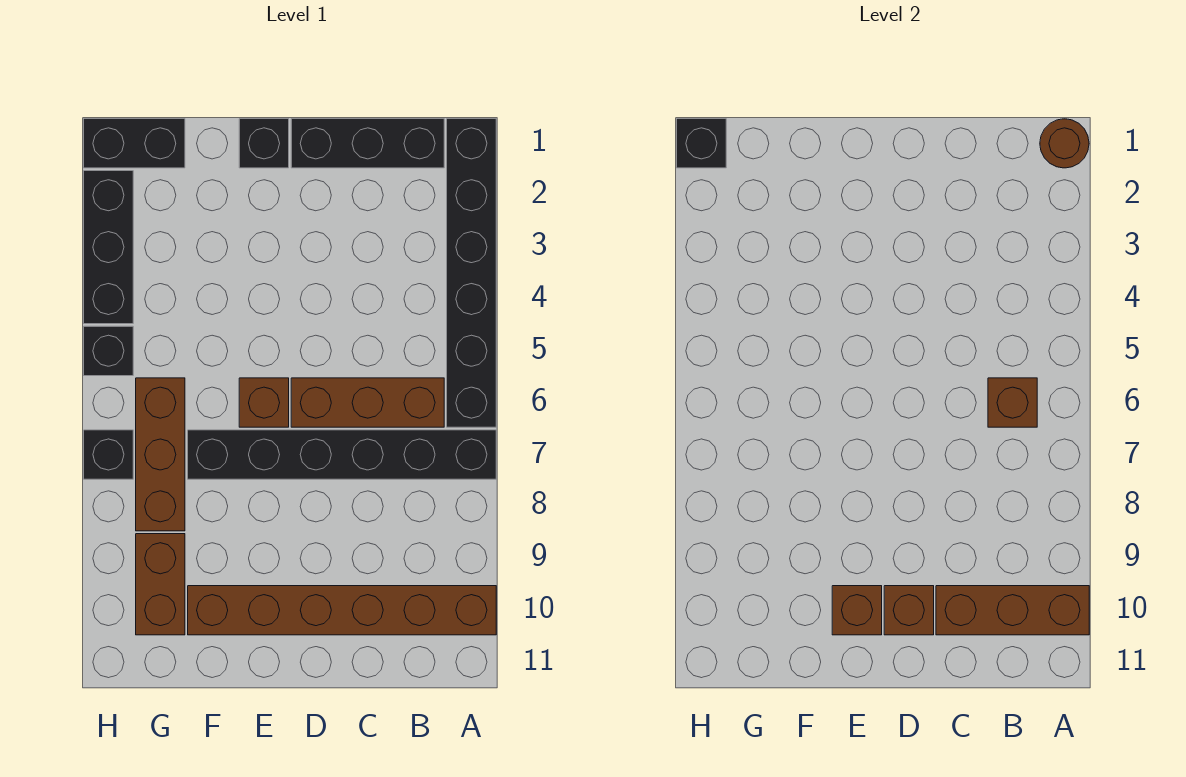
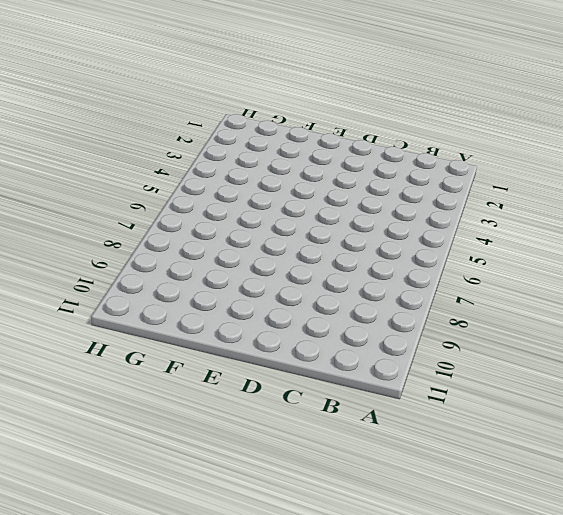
none -> black 1x6 brick [447,119,496,427]
none -> black 1x6 brick [188,430,496,479]
none -> brown 1x6 brick [188,586,496,635]

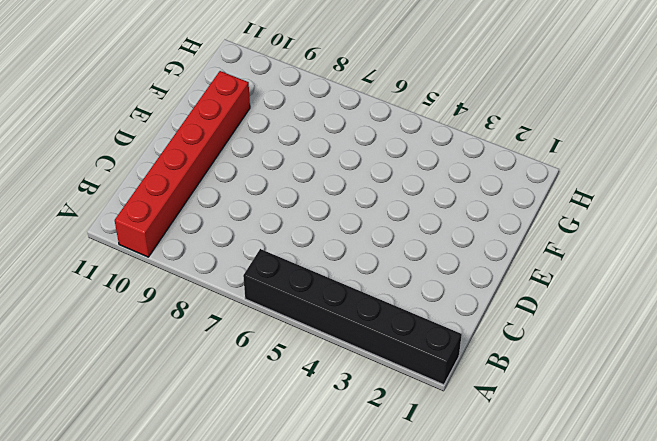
red 1x6 brick [115,71,250,257] -> brown 1x6 brick [188,586,496,635]
none -> black 1x6 brick [188,430,496,479]
none -> black 1x3 brick [291,119,444,168]
none -> brown 1x3 brick [291,378,444,427]

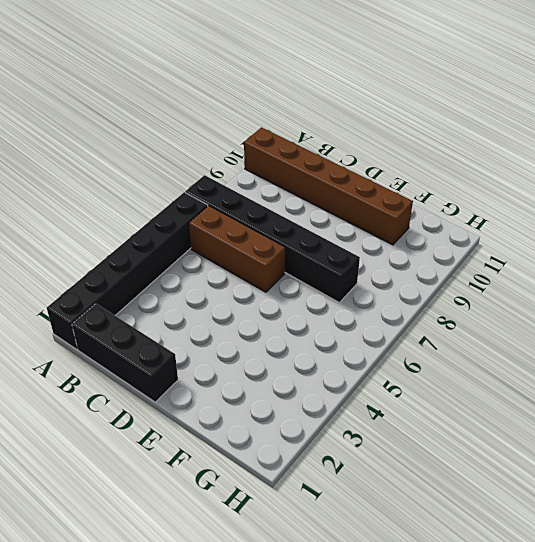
none -> black 1x1 brick [239,119,289,168]
none -> brown 1x1 brick [239,378,289,427]
none -> black 1x2 brick [84,119,185,168]

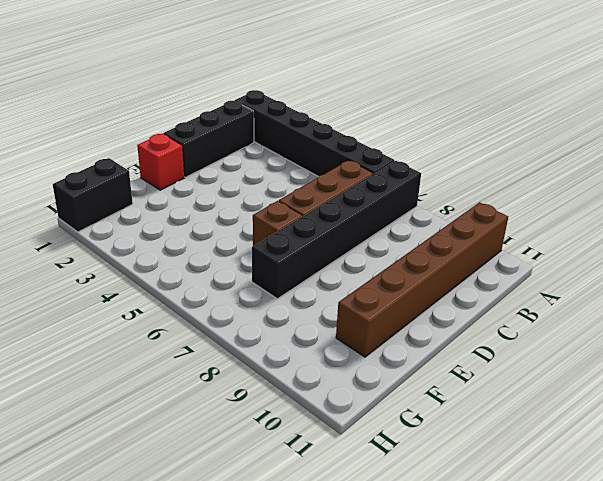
red 1x1 brick [137,134,184,190] -> black 1x1 brick [239,119,289,168]
none -> brown 1x3 brick [136,378,185,531]
none -> brown 1x2 brick [136,534,185,635]
none -> black 1x3 brick [84,171,133,324]

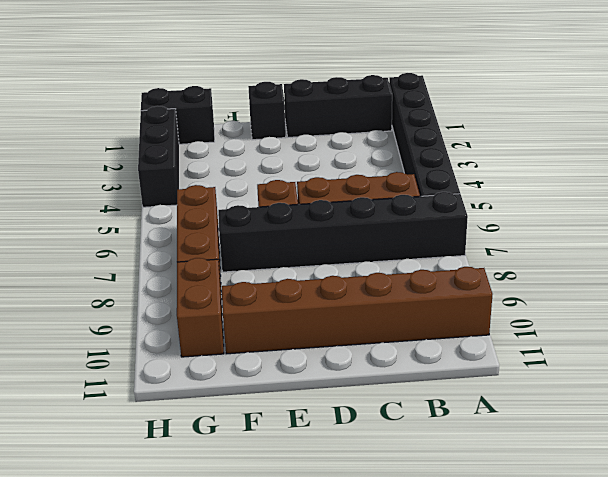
none -> black 1x1 brick [84,326,133,376]
none -> black 1x1 brick [84,430,133,479]
none -> brown 1x1 round brick [1040,119,1089,168]

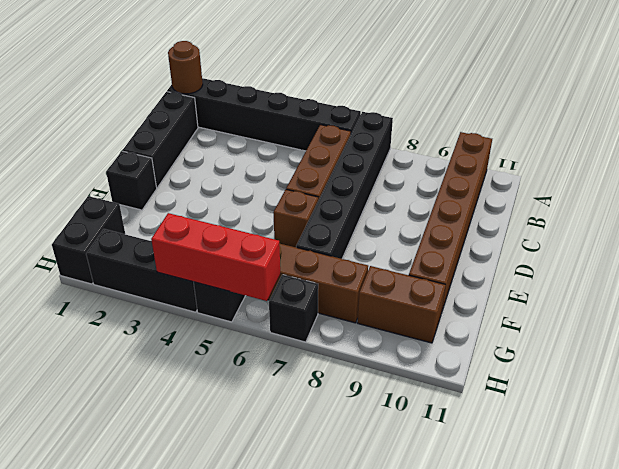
red 1x3 brick [151,213,280,301] -> none
none -> brown 1x3 brick [936,586,1089,635]
none -> brown 1x1 brick [988,378,1037,427]
none -> brown 1x1 brick [884,586,934,635]

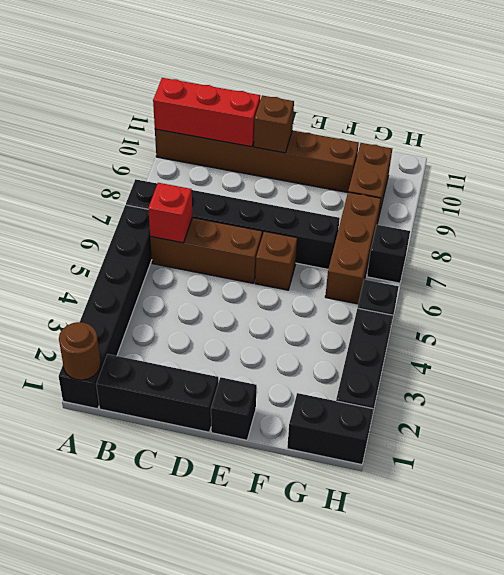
red 1x3 brick [153,78,260,147] -> brown 1x3 brick [936,586,1089,635]
red 1x1 brick [148,183,192,243] -> brown 1x1 brick [988,378,1037,427]
none -> brown 1x1 brick [832,586,882,635]
none -> black 1x1 brick [677,119,726,168]

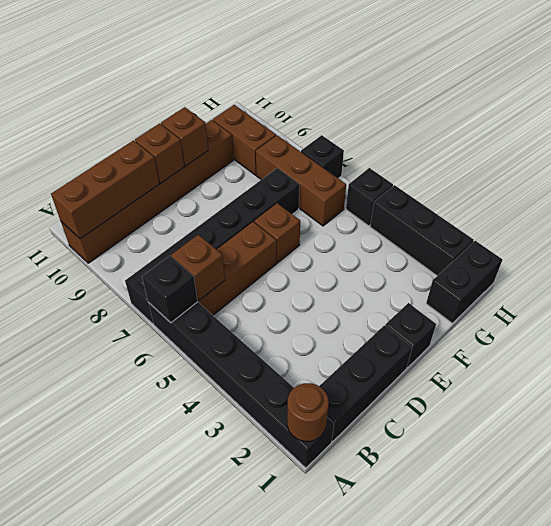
black 1x1 brick [142,256,198,323] -> black 1x1 brick moved to [677,119,726,168]

